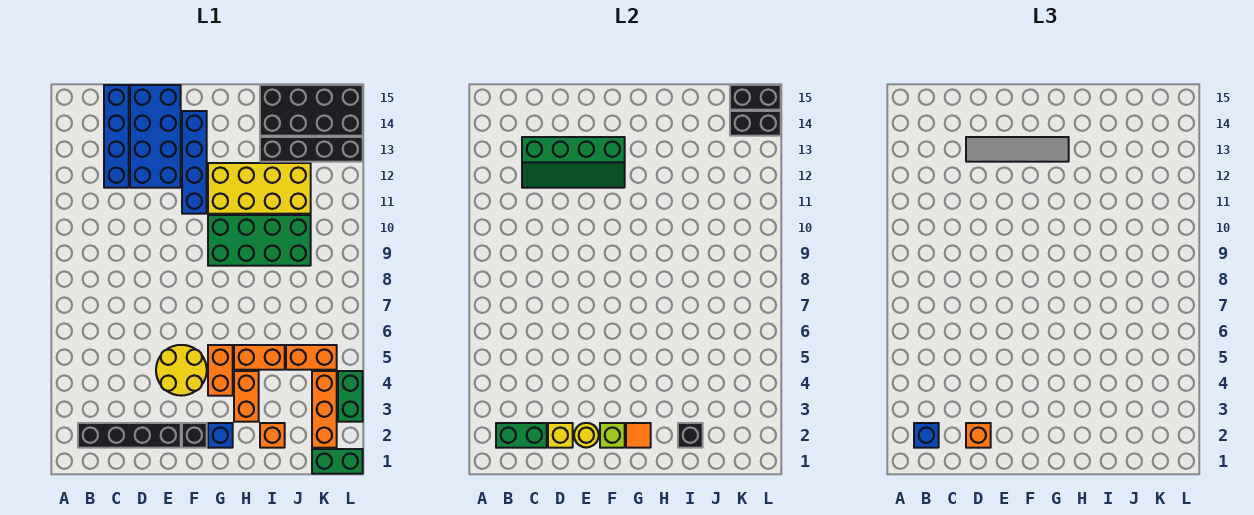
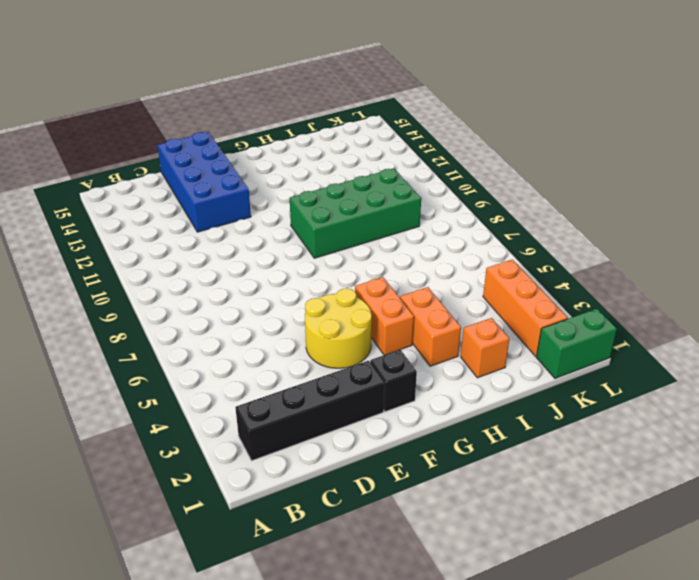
none -> blue 1x4 brick [104,85,129,188]
none -> blue 1x4 brick [182,111,207,214]
none -> blue 1x1 brick [208,423,233,448]
none -> yellow 2x4 brick [208,163,311,214]

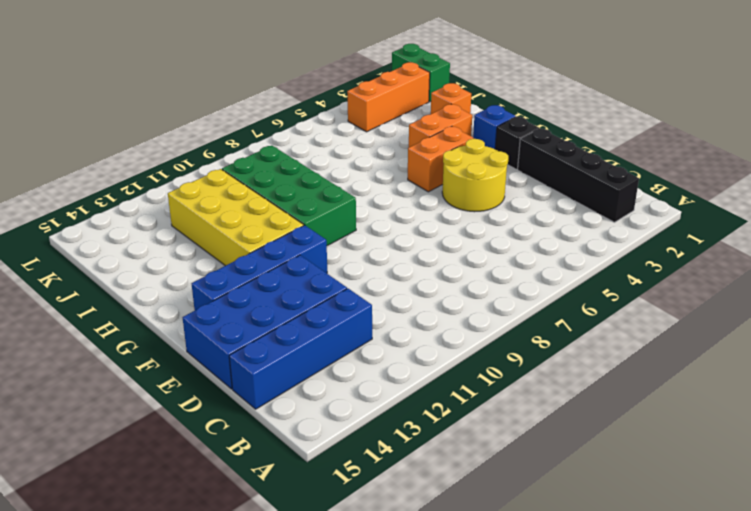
none -> orange 1x2 brick [234,345,285,370]
none -> black 1x4 brick [260,137,363,162]
none -> black 2x4 brick [260,85,363,136]
none -> orange 1x2 brick [286,345,337,370]

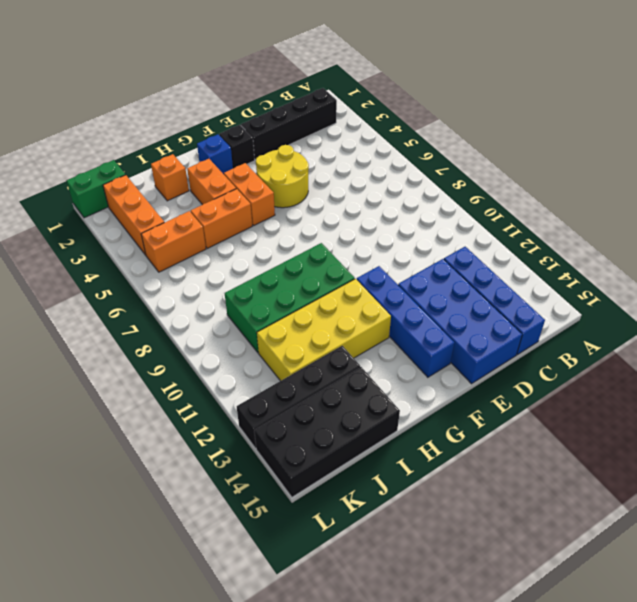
none -> green 1x2 brick [338,371,363,422]
none -> green 1x2 brick [496,423,547,448]
none -> green 2x4 slope [522,137,625,188]
none -> yellow 1x1 brick [548,423,573,448]

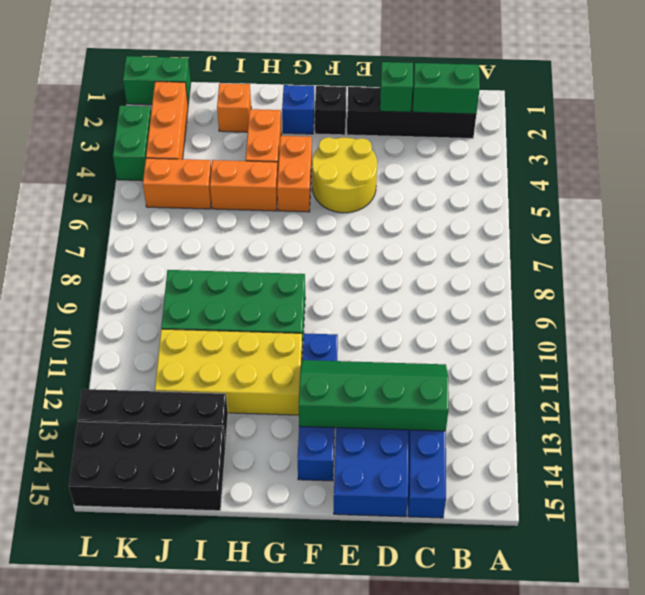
green 1x1 brick [380,62,413,112] -> yellow 1x1 brick [548,423,573,448]
none -> yellow 1x1 round brick [574,423,599,448]
none -> lime 1x1 brick [600,423,625,448]
none -> orange 1x1 tile [626,423,651,448]
none -> black 1x1 brick [678,423,703,448]

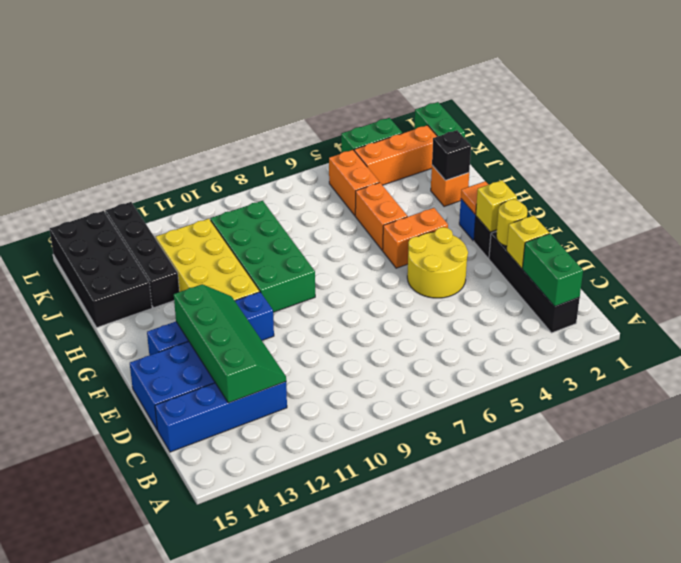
yellow 1x1 brick [475,180,517,232] -> lime 1x1 brick [600,423,625,448]
none -> orange 1x2 brick [234,371,259,422]
none -> black 1x2 brick [730,111,781,136]
none -> black 1x2 brick [730,85,781,110]
none -> blue 1x1 brick [914,423,939,448]

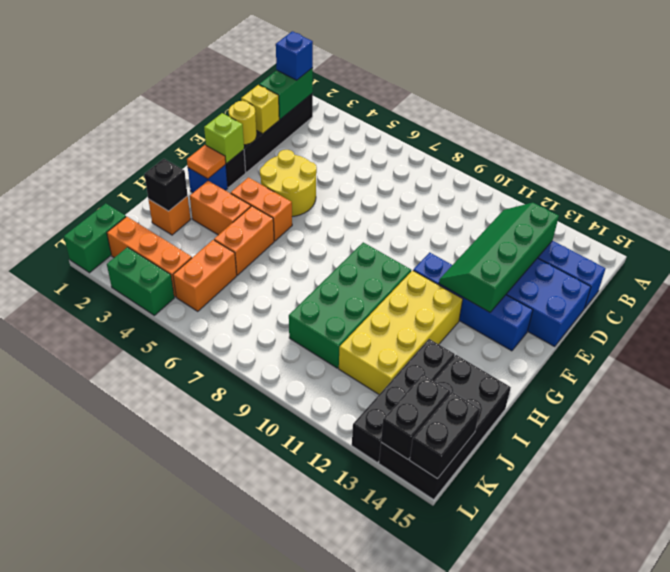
none -> orange 1x1 brick [966,423,991,448]
none -> grey 1x4 tile [966,137,1069,162]

